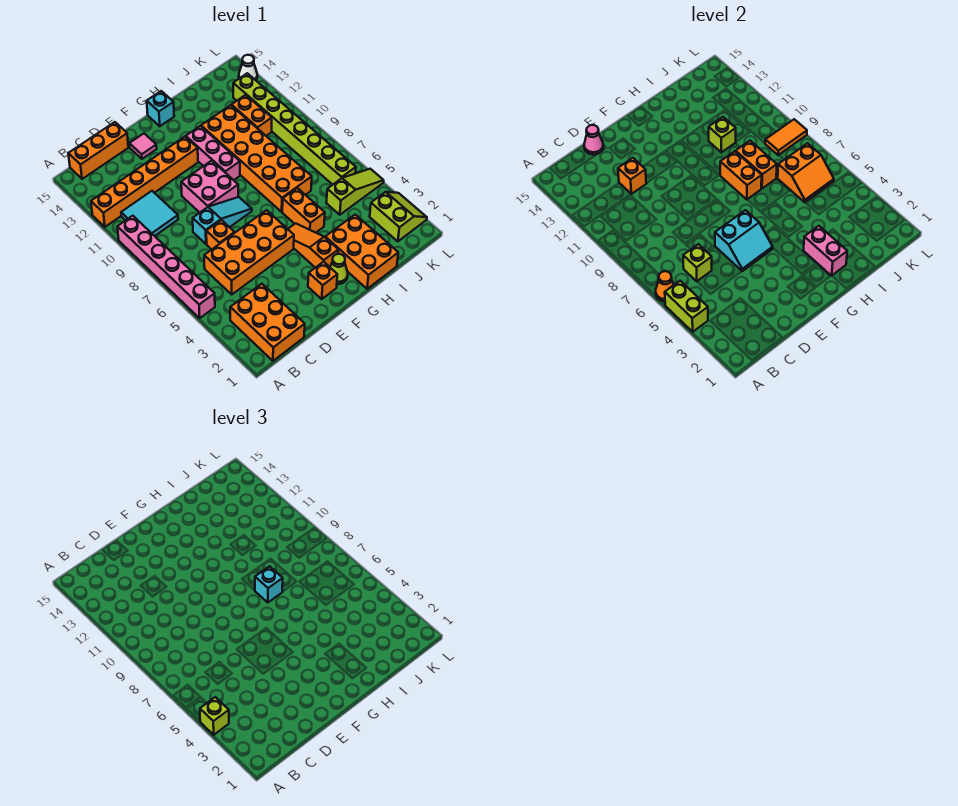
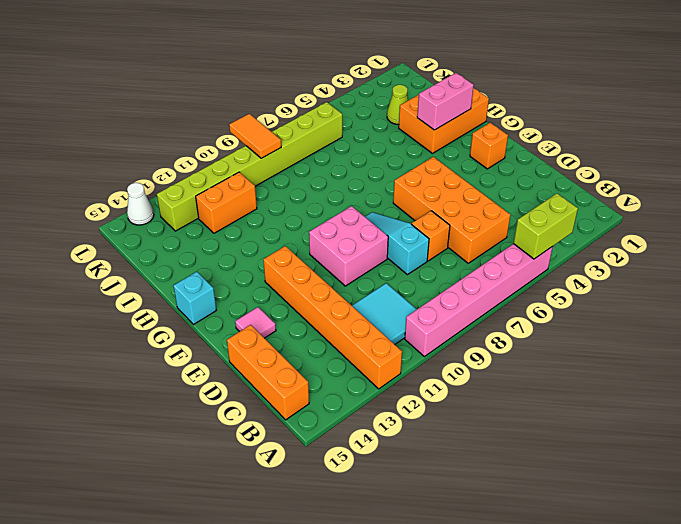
lime 1x1 cone [387,85,408,125] -> lime 1x1 cone moved to [330,254,348,284]
none -> orange 2x3 brick [230,284,305,361]
none -> orange 1x3 slope [288,223,338,268]
none -> pink 1x3 brick [186,126,240,180]
none -> orange 1x2 brick [282,188,325,233]

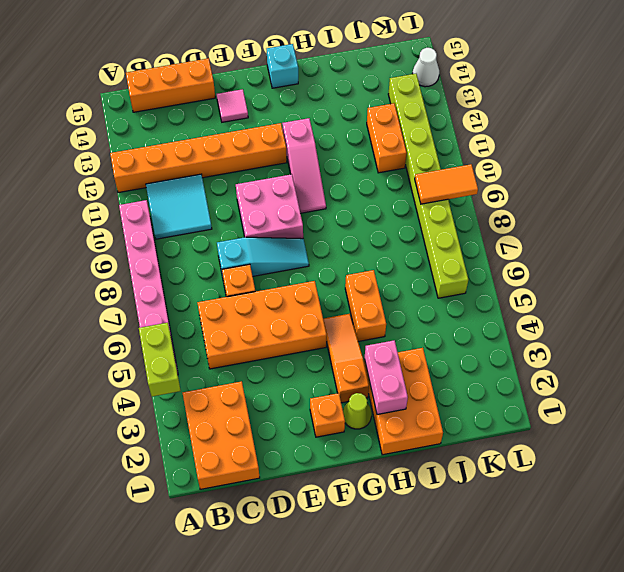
pink 1x3 slope [282,118,326,213] -> pink 1x3 brick [186,126,240,180]
none -> orange 2x6 brick [201,105,312,212]
none -> lime 1x3 slope [326,169,384,215]
none -> lime 2x2 slope [370,192,427,241]
none -> orange 1x1 cone [656,271,674,301]

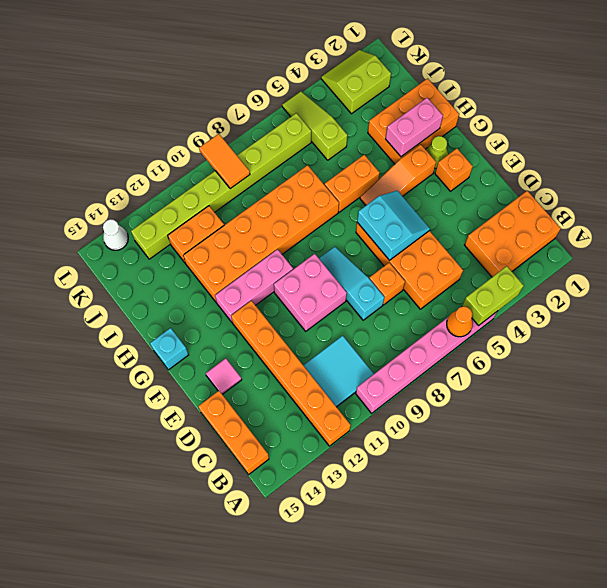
none -> lime 1x1 brick [683,244,712,281]
none -> orange 1x1 brick [618,158,646,194]
none -> pink 1x1 cone [584,125,603,155]
none -> orange 1x2 brick [720,151,762,200]

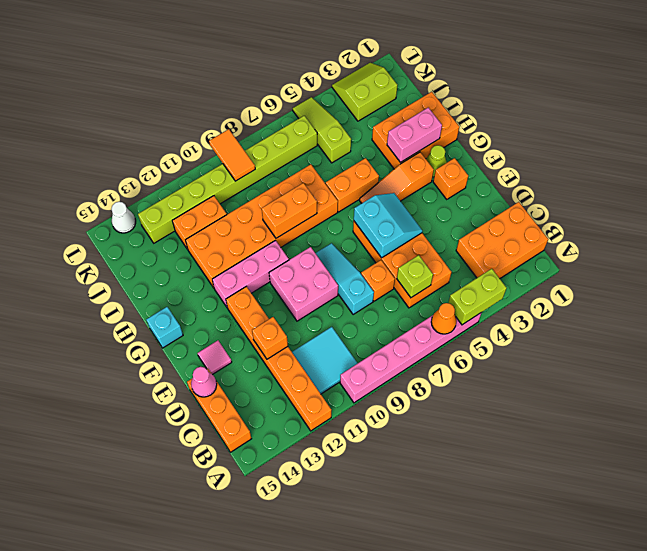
none -> orange 1x2 brick [736,141,777,188]
none -> lime 1x1 brick [709,117,736,152]
none -> orange 2x2 slope [778,143,834,202]
none -> lime 1x1 brick [200,697,229,735]

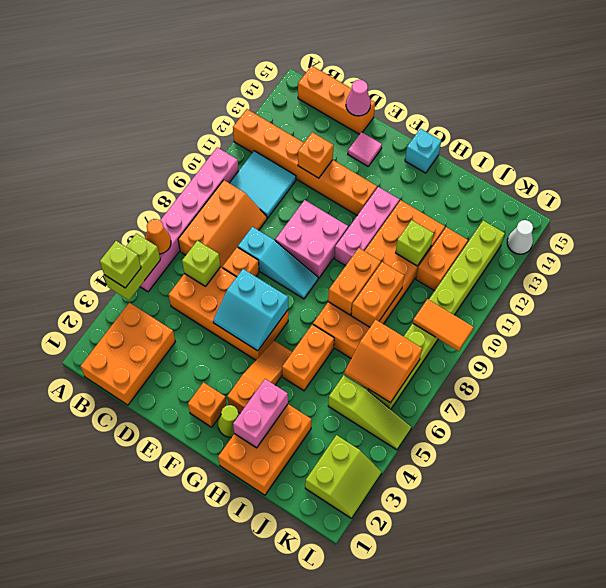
orange 2x3 slope [178,180,267,268] -> none
none -> cyan 1x1 brick [255,566,283,603]

